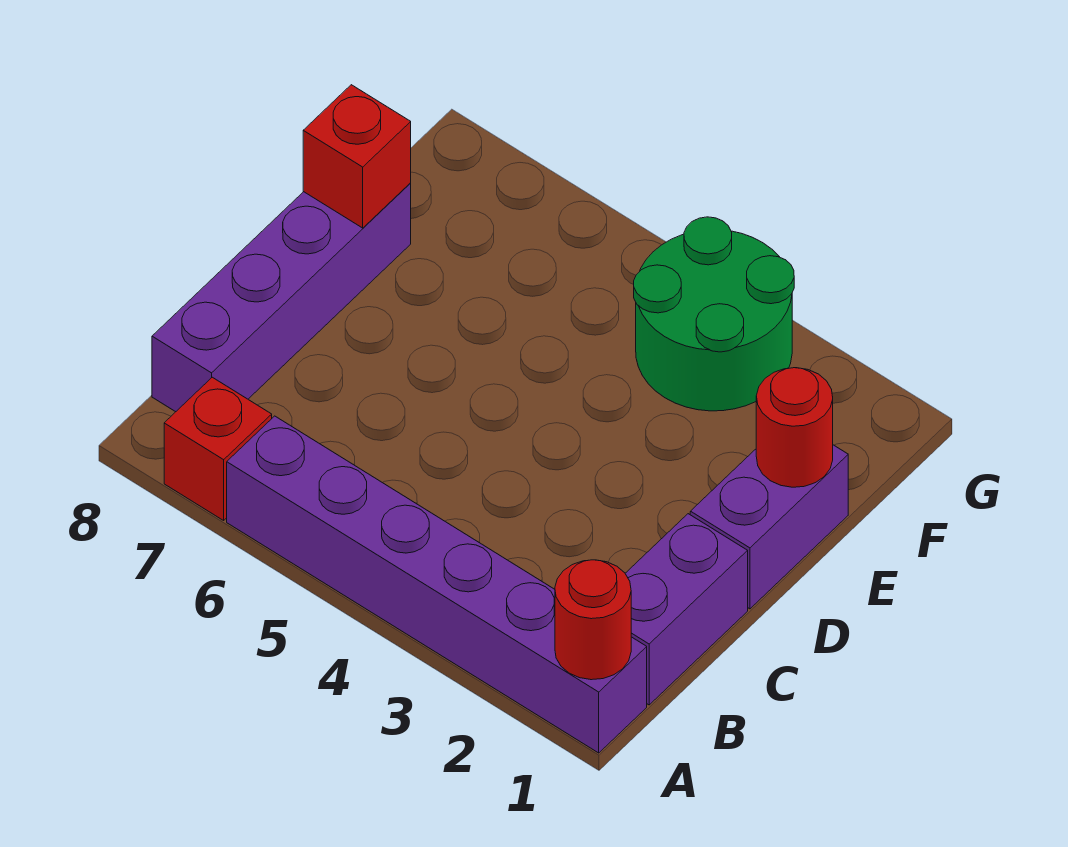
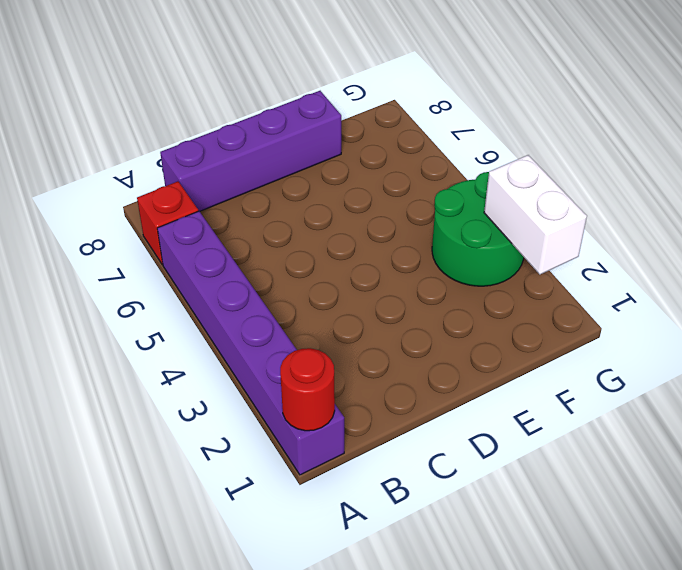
white 1x2 brick [484,155,587,274] -> none
none -> purple 1x2 brick [625,514,748,705]
none -> purple 1x2 brick [690,445,848,609]

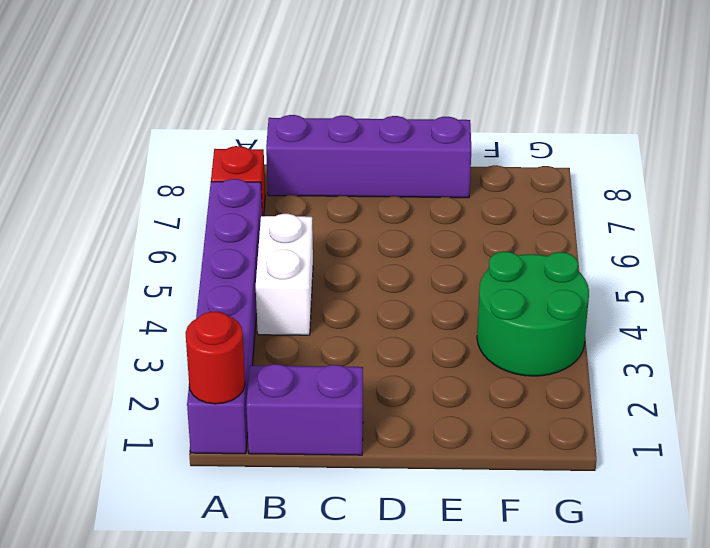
white 1x2 brick [256,214,313,335] -> none
none -> purple 1x2 brick [690,445,848,609]
none -> red 1x1 round brick [756,368,833,487]

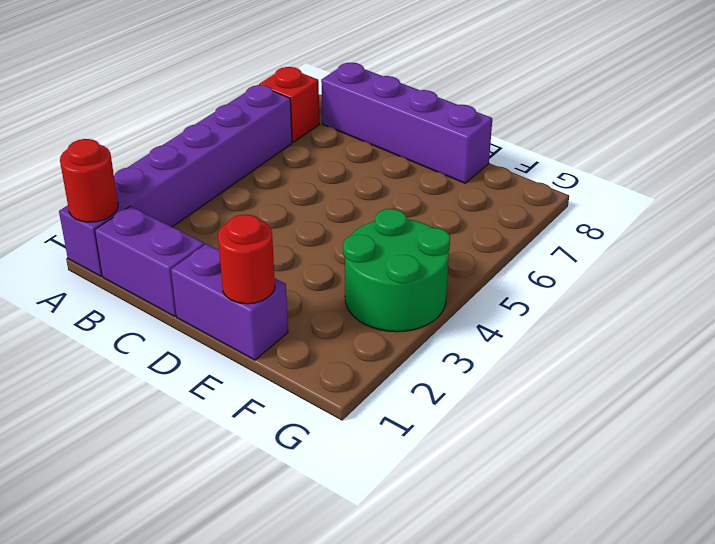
none -> red 1x1 brick [303,85,411,228]

